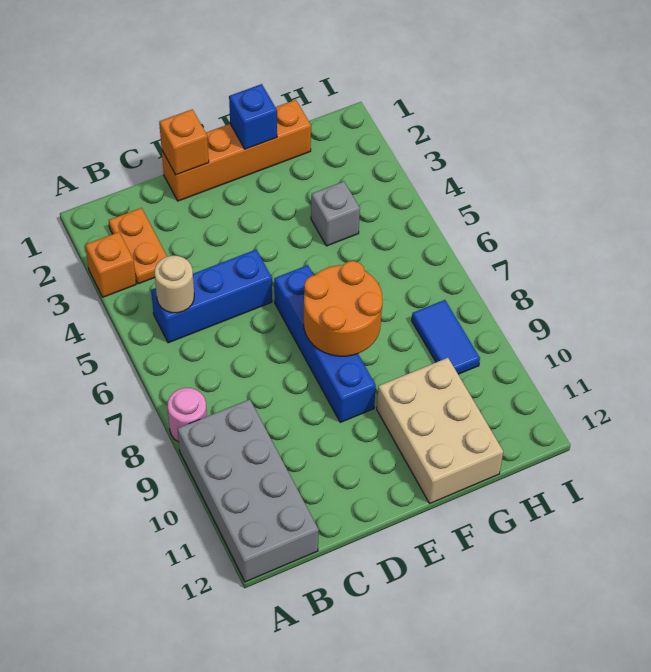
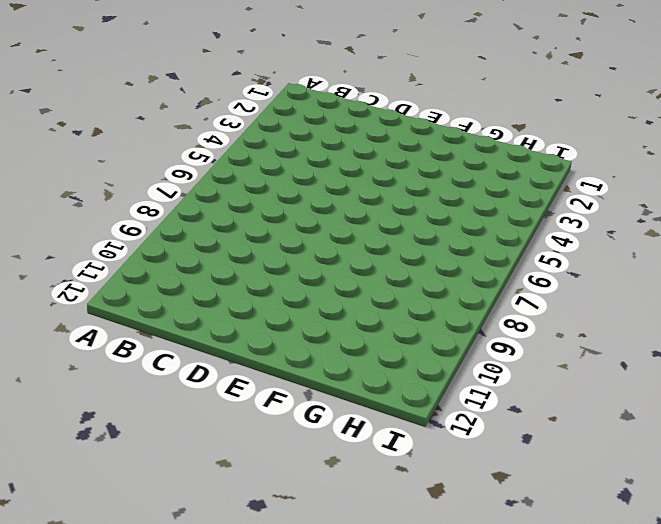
none -> orange 1x1 brick [85,232,136,297]
none -> pink 1x1 round brick [168,388,207,442]
none -> grey 2x4 brick [178,399,319,582]

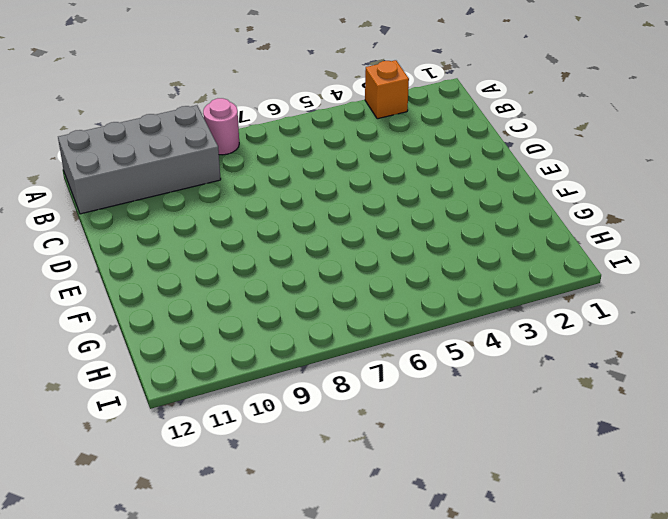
none -> orange 1x2 plate [108,208,167,284]
none -> blue 1x3 brick [151,250,272,343]
none -> orange 1x4 brick [162,100,311,201]

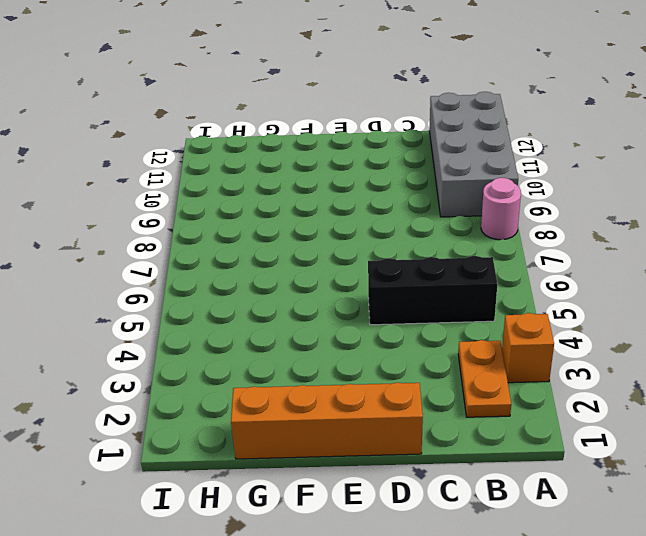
black 1x3 brick [368,256,497,325] -> blue 1x3 brick [151,250,272,343]
none -> blue 1x4 brick [274,265,376,422]
none -> tan 2x3 brick [377,358,503,503]
none -> grey 1x1 brick [311,181,360,246]

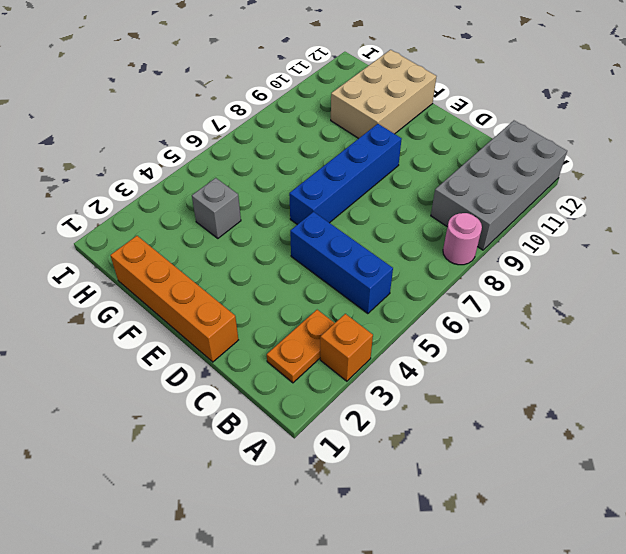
none -> blue 1x2 tile [412,300,480,374]
none -> tan 1x1 round brick [155,256,194,313]
none -> orange 1x1 brick [159,109,209,175]

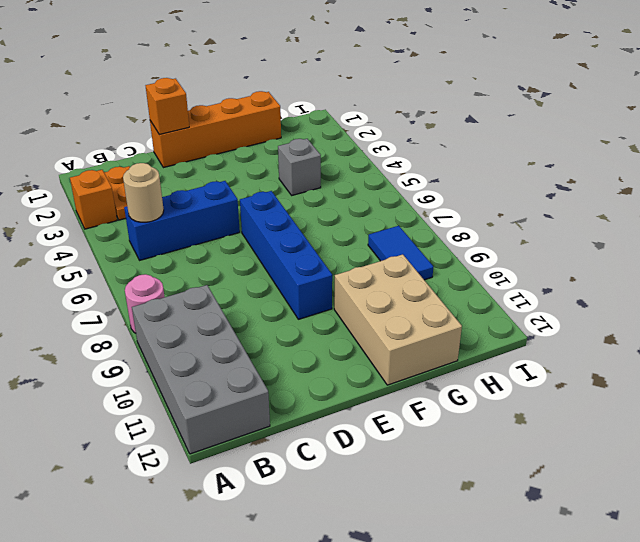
none -> orange 2x2 round brick [304,261,383,356]
none -> blue 1x1 brick [229,84,277,149]

